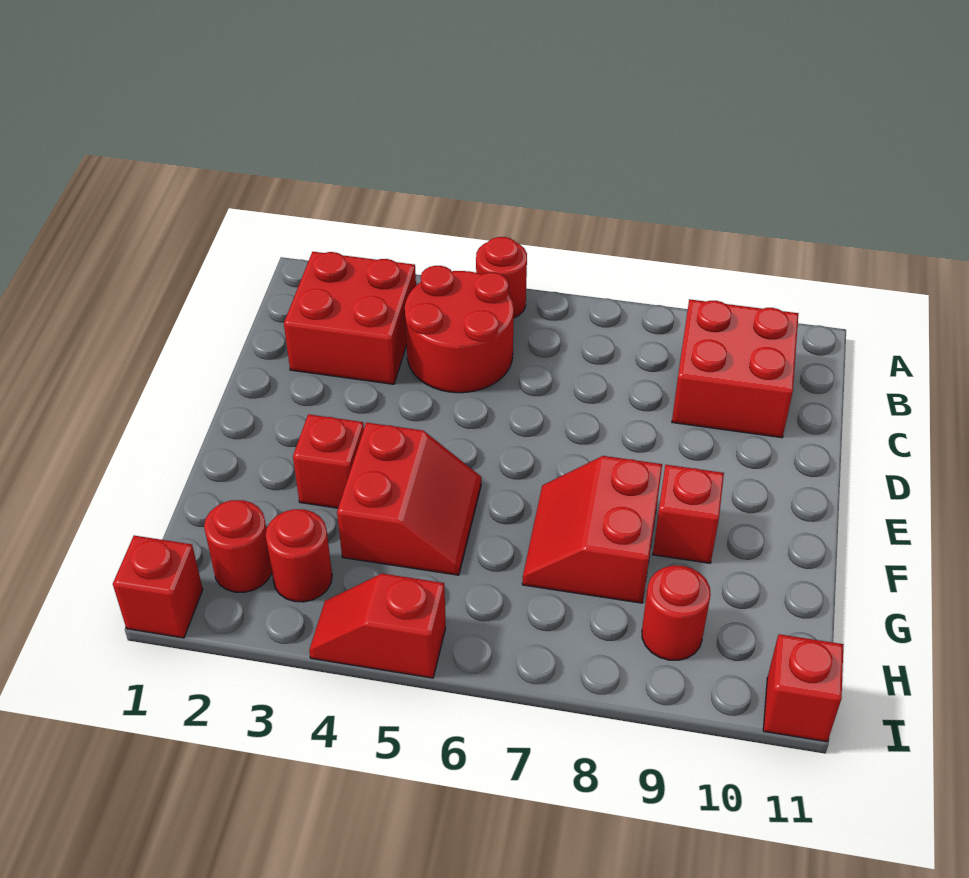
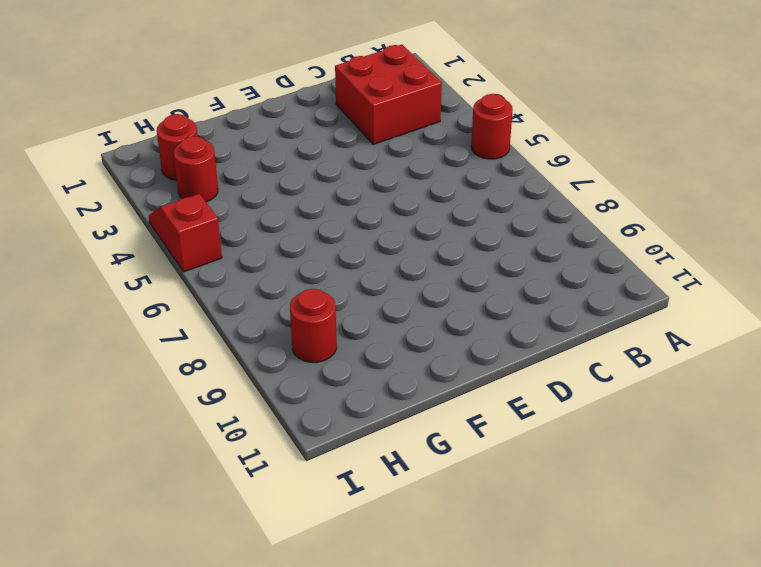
none -> red 2x2 round brick [405,266,514,393]
none -> red 2x2 brick [672,299,799,438]
none -> red 1x1 brick [293,414,364,508]

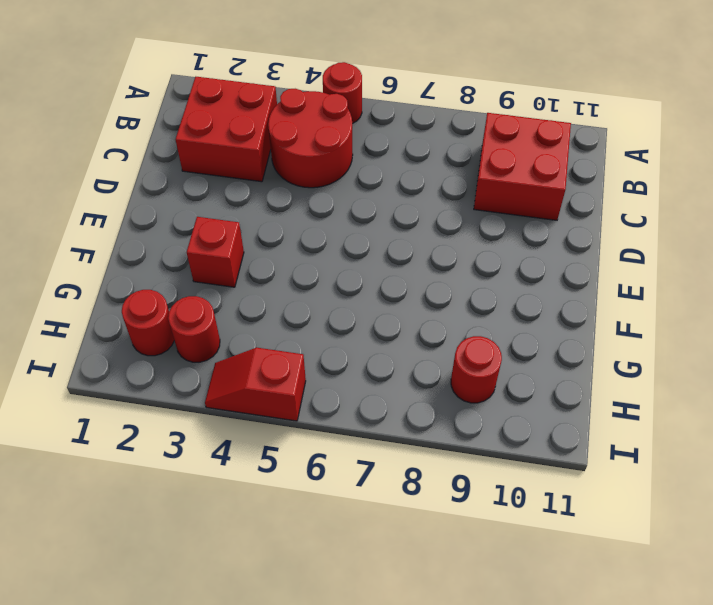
none -> red 2x2 slope [337,422,481,575]
none -> red 2x2 slope [522,456,662,603]
none -> red 1x1 brick [653,465,724,563]

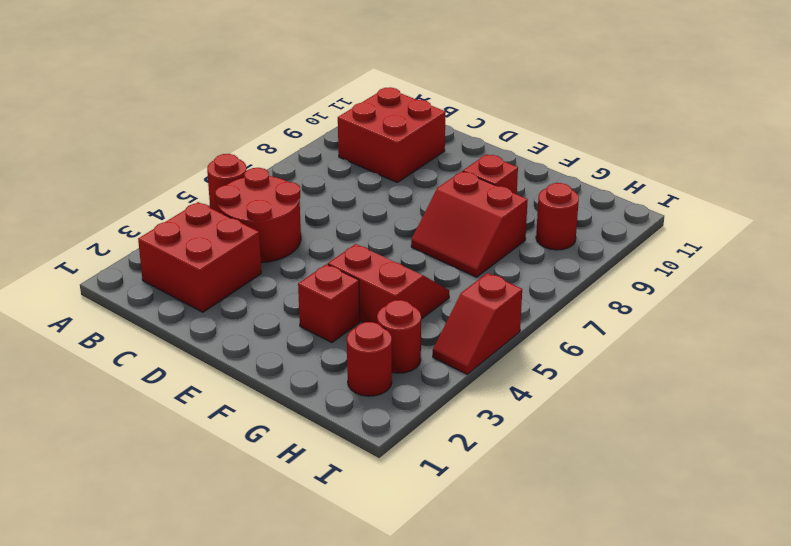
none -> red 1x1 brick [113,536,203,638]
none -> red 1x1 brick [763,634,844,742]

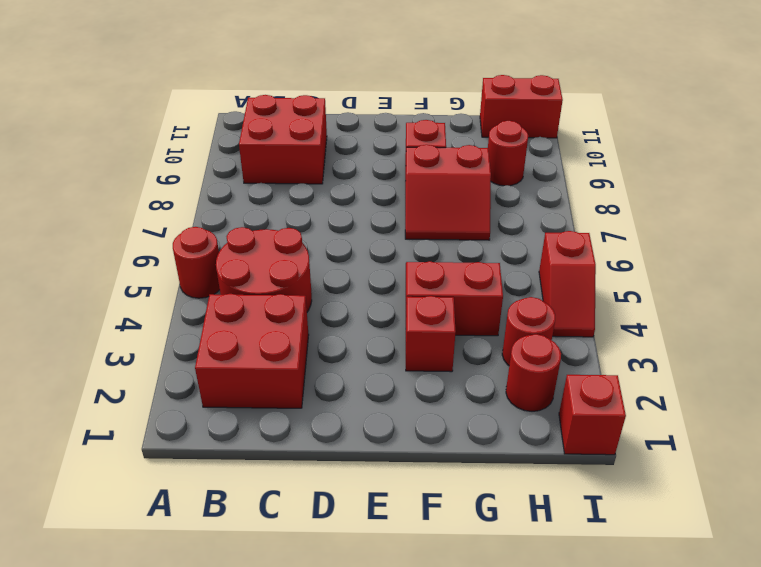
red 1x2 brick [480,75,563,138] -> red 1x1 brick [763,634,844,742]

